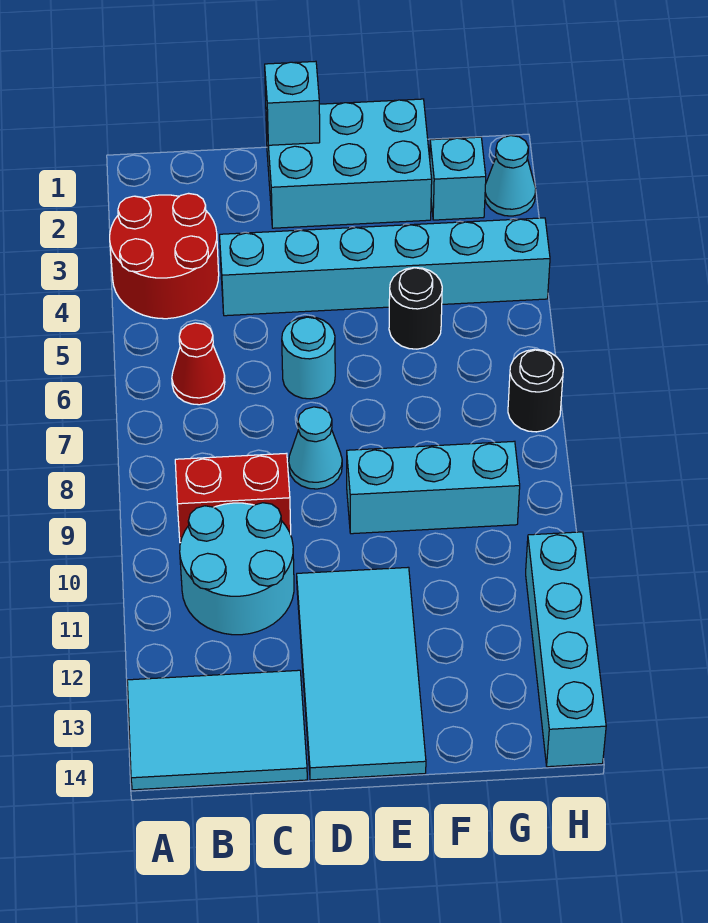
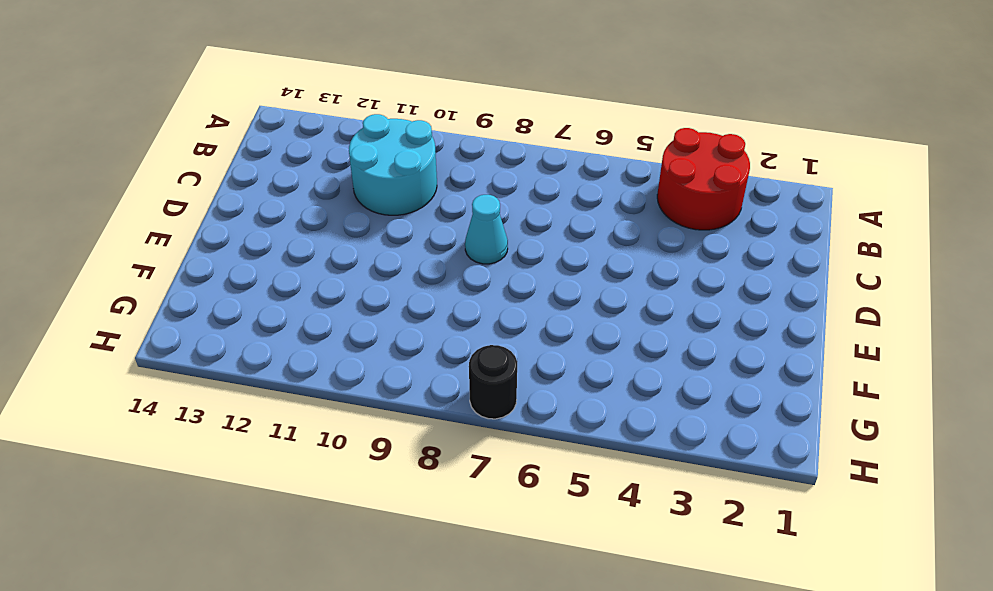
none -> cyan 2x3 tile [127,670,307,790]
none -> red 1x1 cone [172,323,225,405]
none -> red 1x2 brick [175,453,291,543]

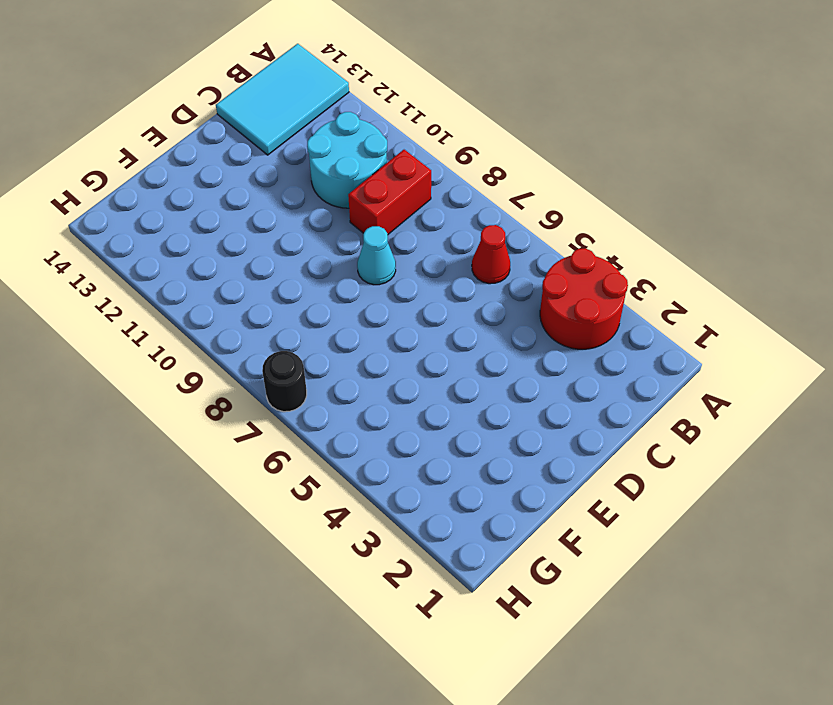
none -> cyan 1x6 brick [220,218,550,316]
none -> cyan 2x3 brick [266,99,432,228]
none -> cyan 1x1 round brick [282,317,335,399]

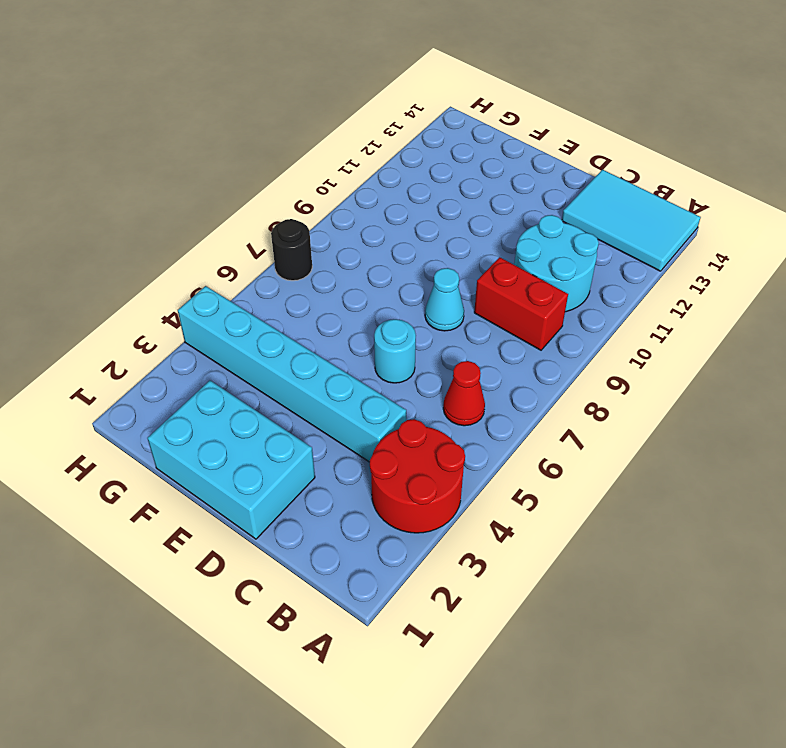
none -> cyan 2x4 tile [297,567,426,780]
none -> cyan 1x3 brick [347,441,520,534]
none -> black 1x1 round brick [389,268,442,349]

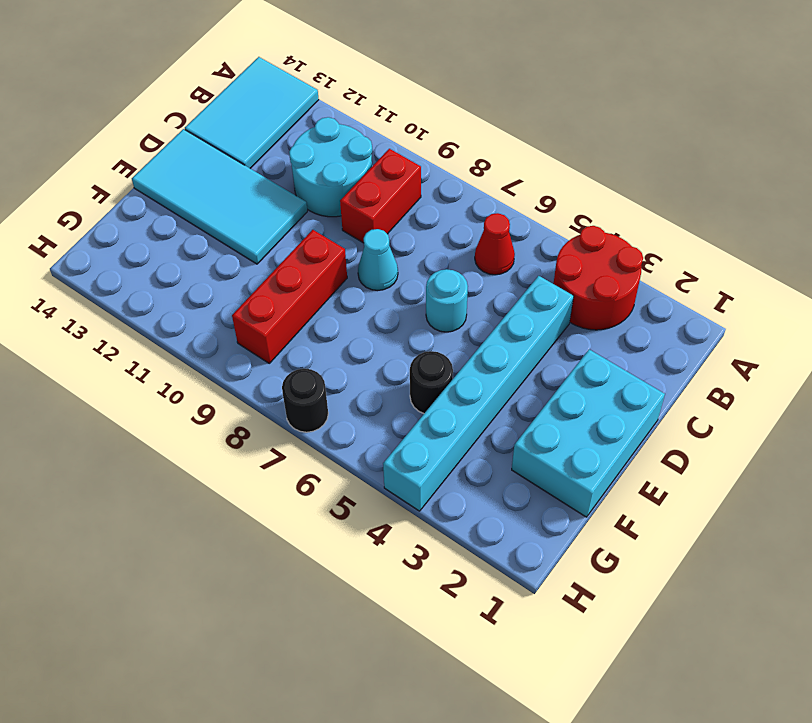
red 1x3 brick [232,230,347,363] -> cyan 1x3 brick [347,441,520,534]
none -> cyan 1x1 brick [430,137,486,220]
none -> cyan 1x1 cone [485,136,536,216]
none -> cyan 1x4 brick [526,532,606,767]

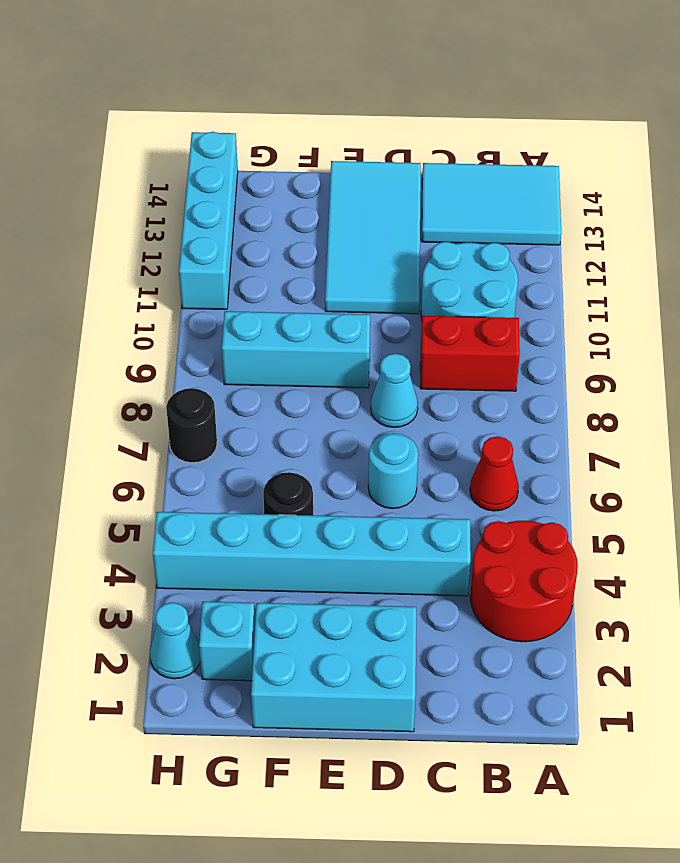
none -> cyan 1x1 brick [265,61,320,145]

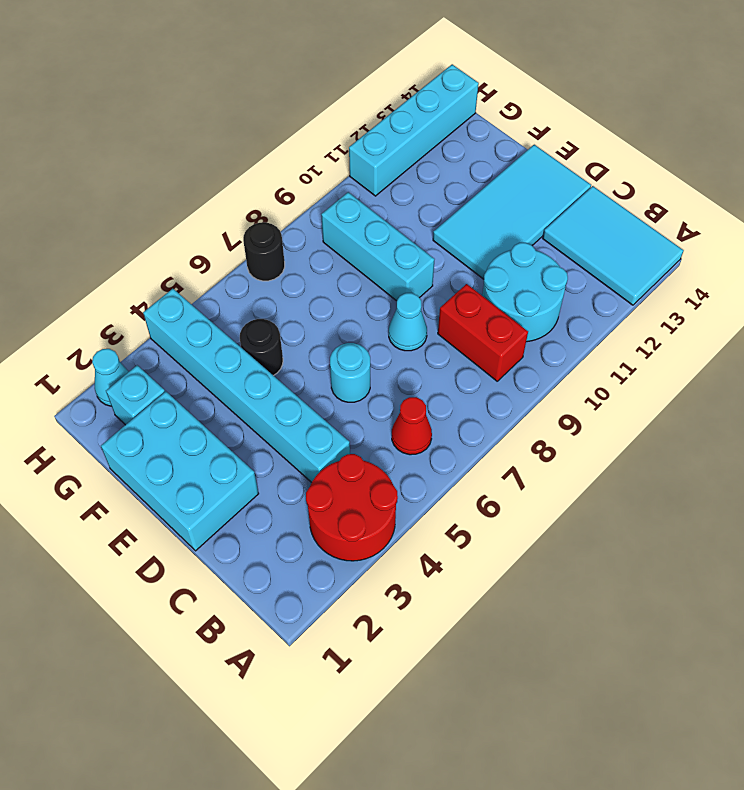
none -> cyan 1x1 brick [265,61,320,145]

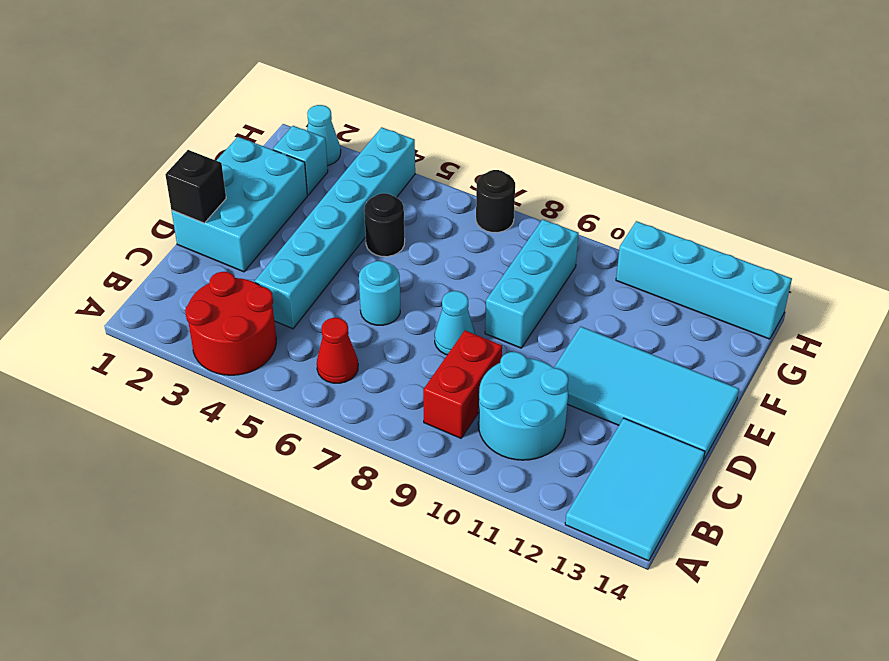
black 1x1 brick [165,150,226,223] -> cyan 1x1 brick [265,61,320,145]

